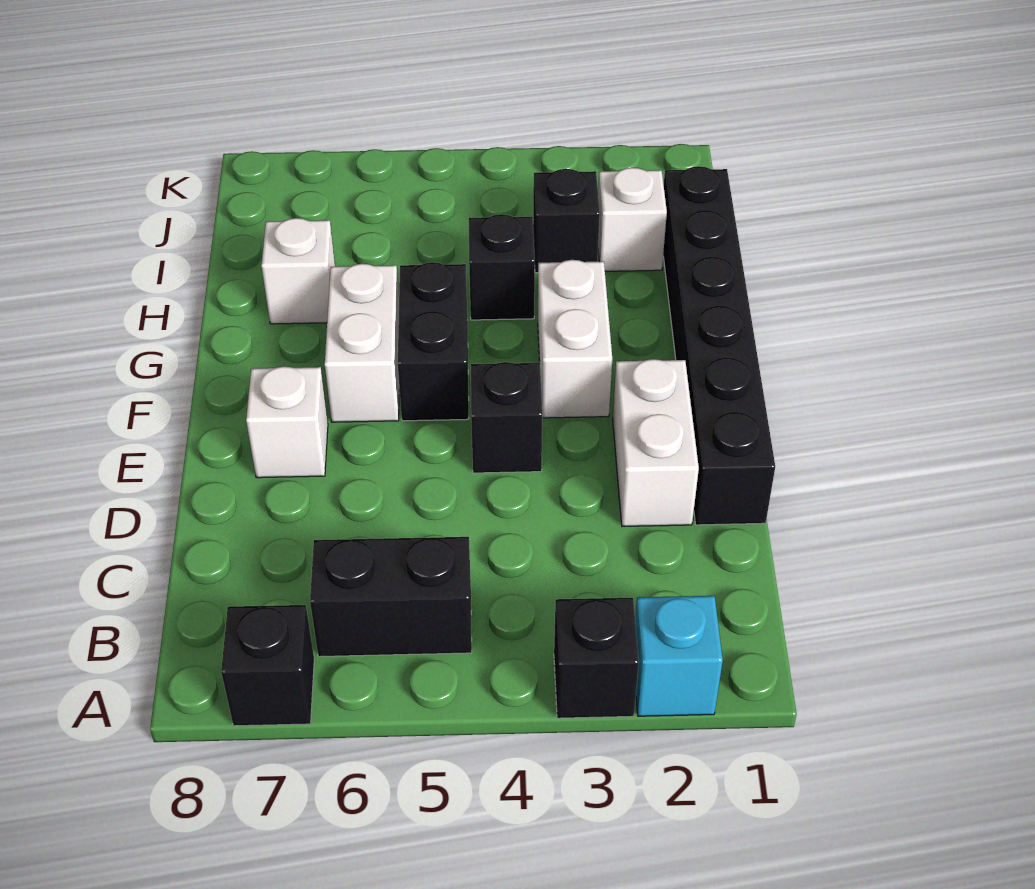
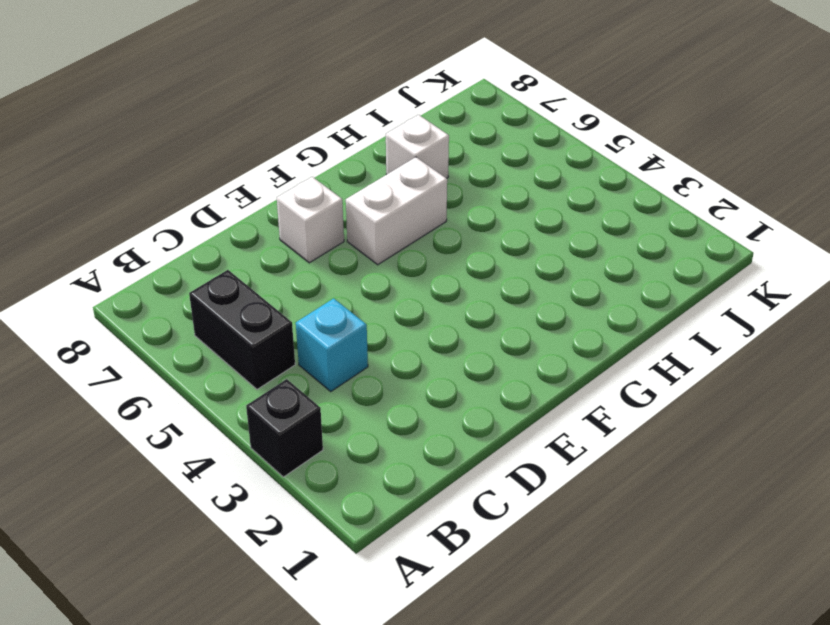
cyan 1x1 brick [296,298,368,391] -> cyan 1x1 brick moved to [635,596,723,716]
none -> black 1x1 brick [221,605,314,726]
none -> black 1x6 brick [663,166,775,525]
none -> white 1x2 brick [613,359,699,527]

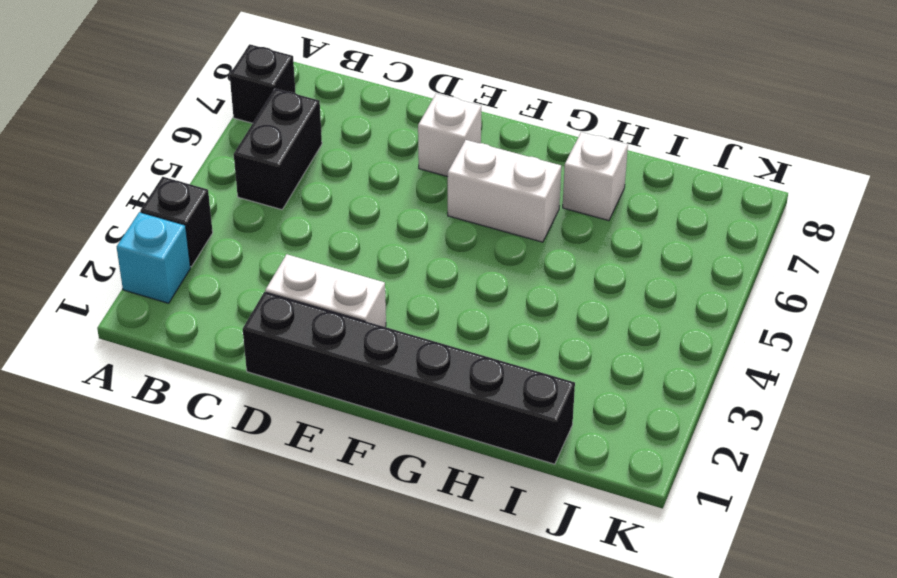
none -> black 1x1 brick [471,362,542,473]
none -> white 1x2 brick [538,260,612,418]
none -> black 1x2 brick [398,262,469,421]

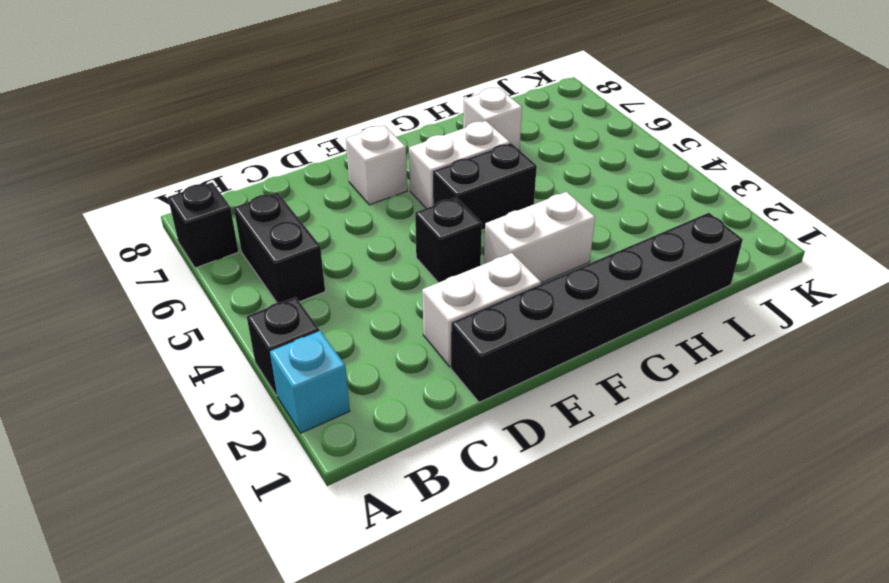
none -> black 1x1 brick [469,214,535,320]
none -> white 1x1 brick [598,168,667,271]
none -> black 1x1 brick [533,169,600,273]

